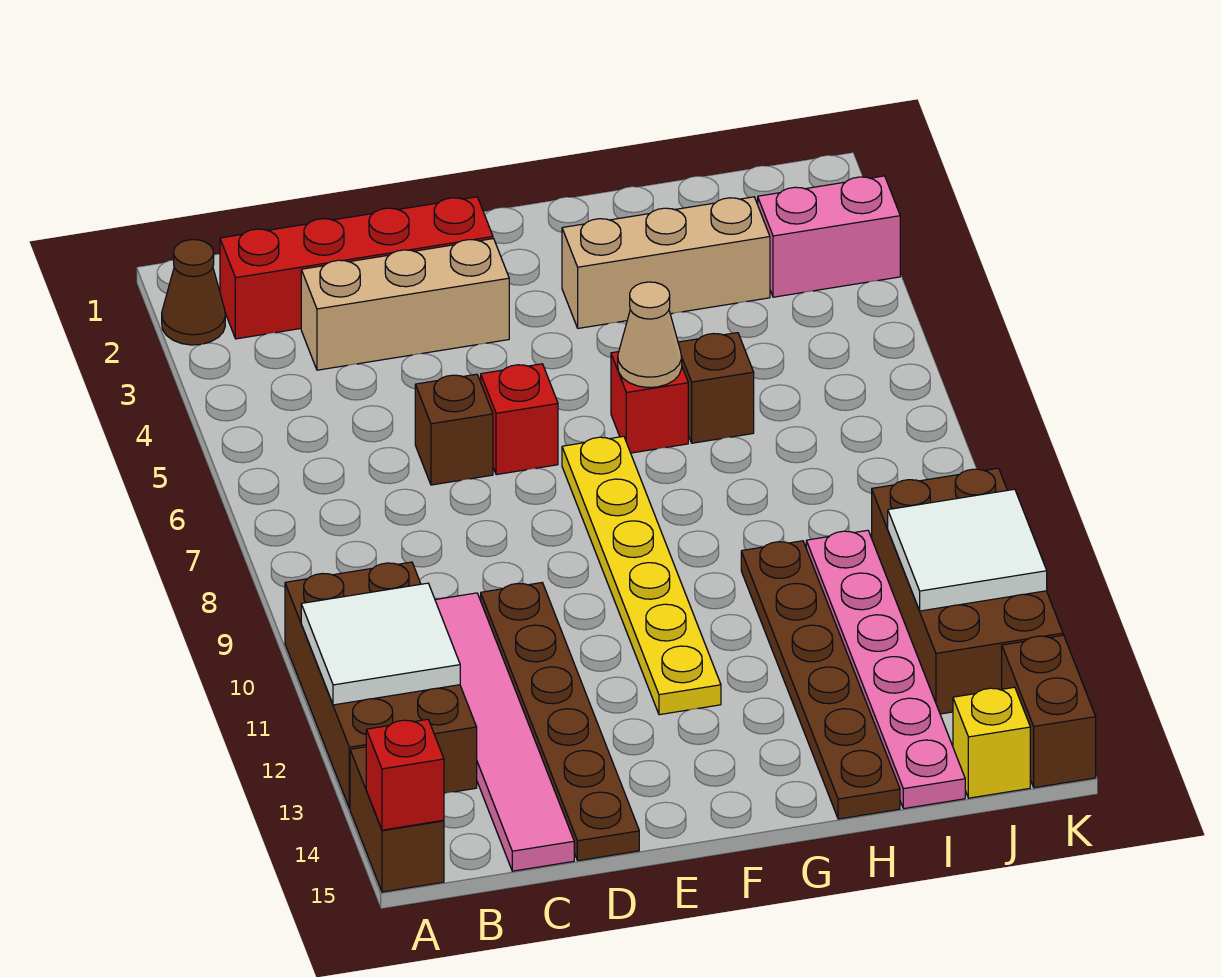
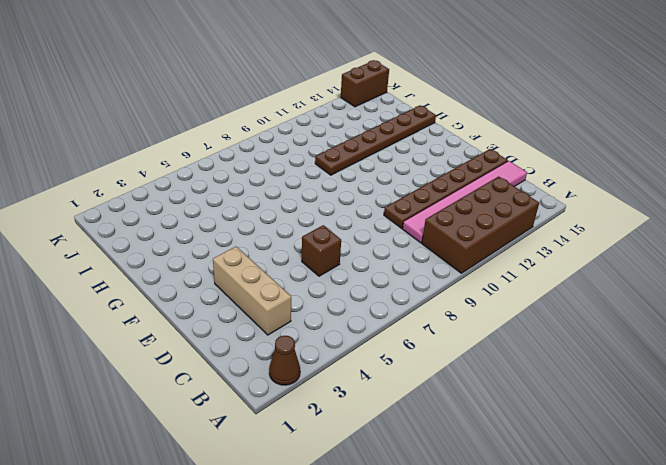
none -> brown 1x2 brick [350,747,444,892]
none -> red 1x4 brick [220,197,493,339]
none -> red 1x1 brick [481,364,558,475]

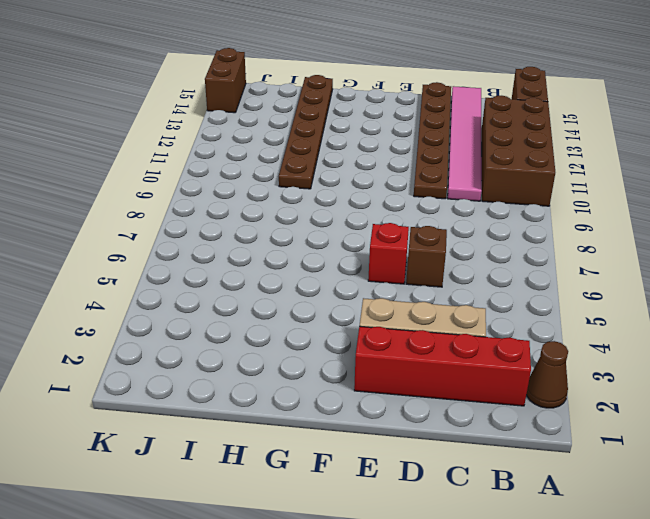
none -> yellow 1x6 plate [562,436,721,715]
none -> tan 1x3 brick [562,197,770,328]
none -> red 1x1 brick [611,352,688,453]

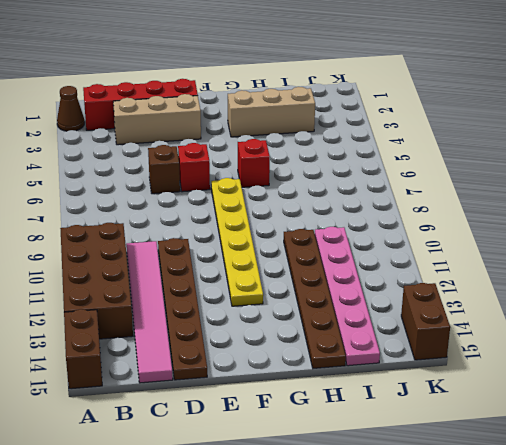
none -> brown 1x1 brick [678,333,754,443]
none -> pink 1x2 brick [758,176,900,297]
none -> brown 2x4 brick [872,468,1063,714]

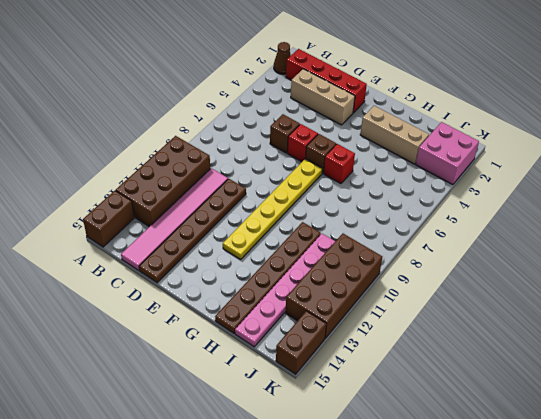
brown 1x1 brick [306,134,336,173] -> brown 1x1 brick moved to [678,333,754,443]
pink 2x2 brick [416,122,479,185] -> pink 1x2 brick [758,176,900,297]
none -> yellow 1x1 brick [953,687,1030,798]
none -> white 2x2 tile [301,583,460,705]
none -> red 1x1 brick [366,719,444,830]

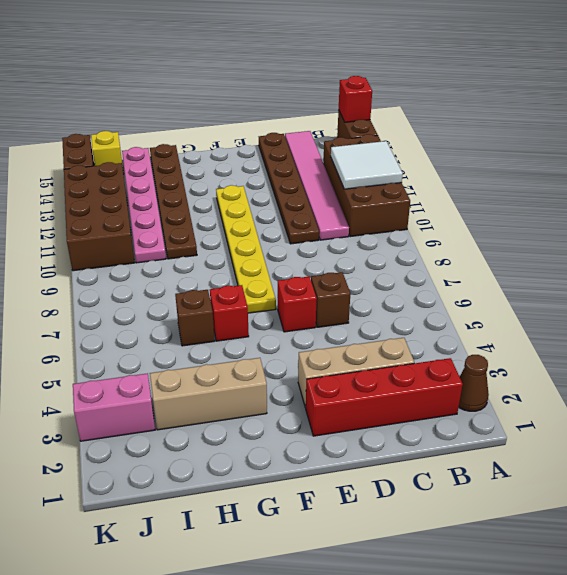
none -> tan 1x1 cone [618,282,682,388]
none -> white 2x2 tile [888,489,1047,611]

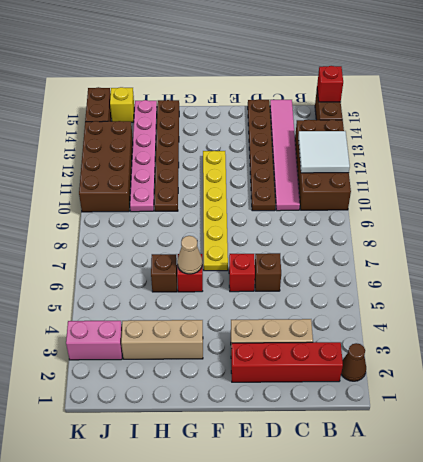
none -> white 2x2 tile [888,489,1047,611]

